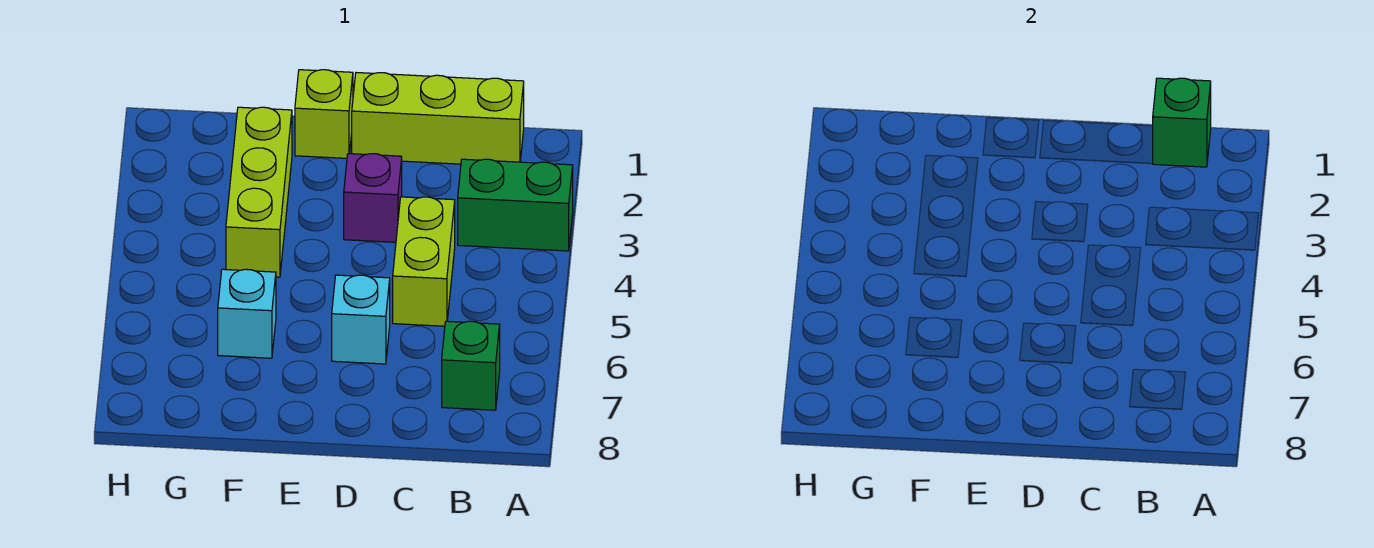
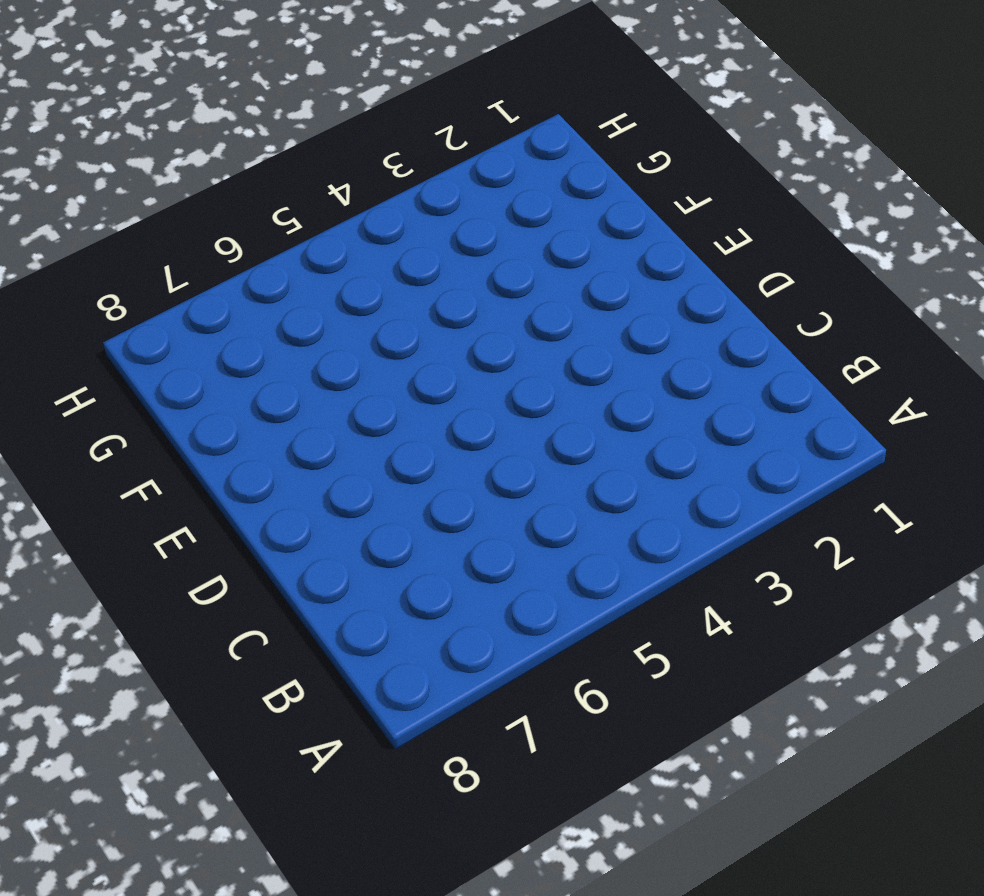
none -> green 1x2 brick [458,159,573,251]
none -> lime 1x3 brick [352,73,524,164]

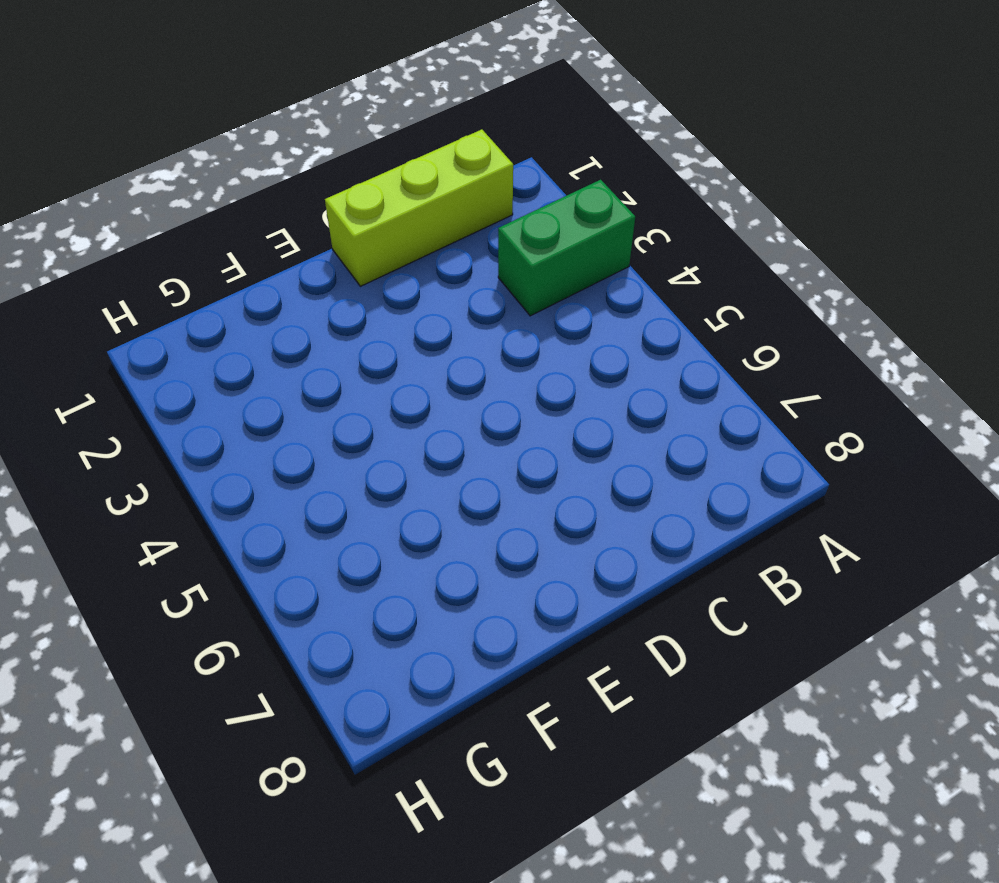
none -> green 1x1 brick [442,321,500,410]
none -> lime 1x2 brick [393,197,455,326]

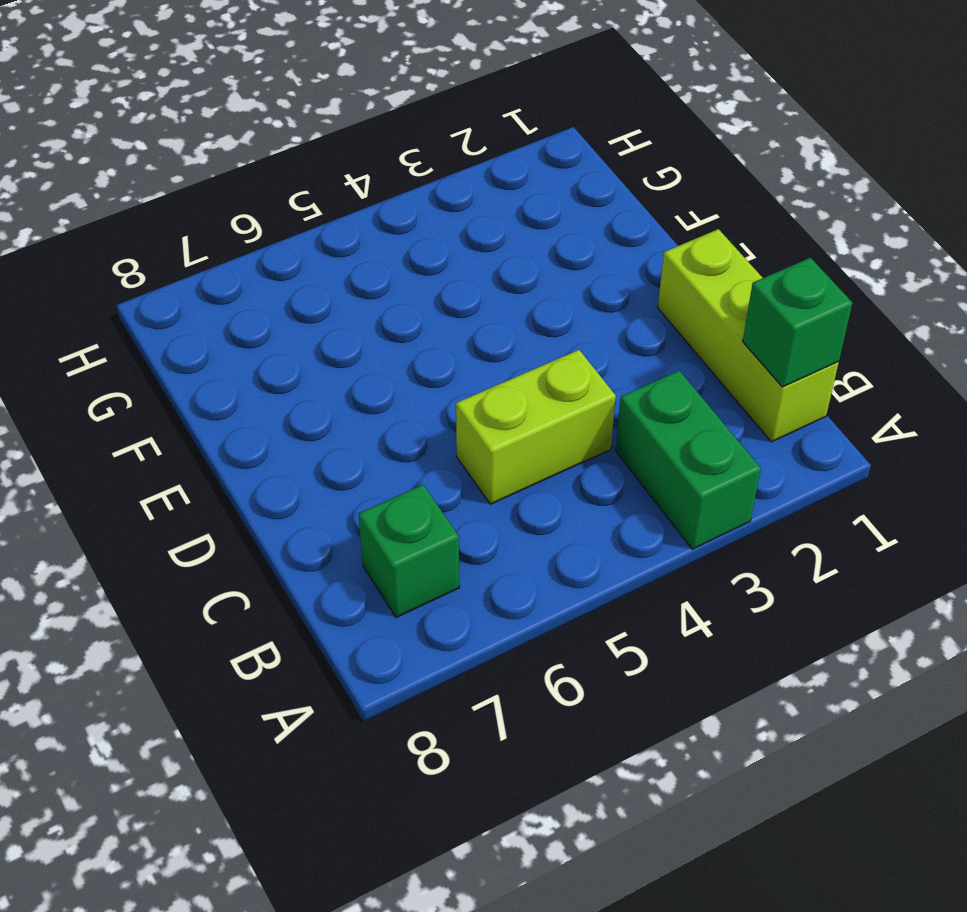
none -> purple 1x1 brick [344,154,402,242]
none -> cyan 1x1 brick [332,275,390,364]

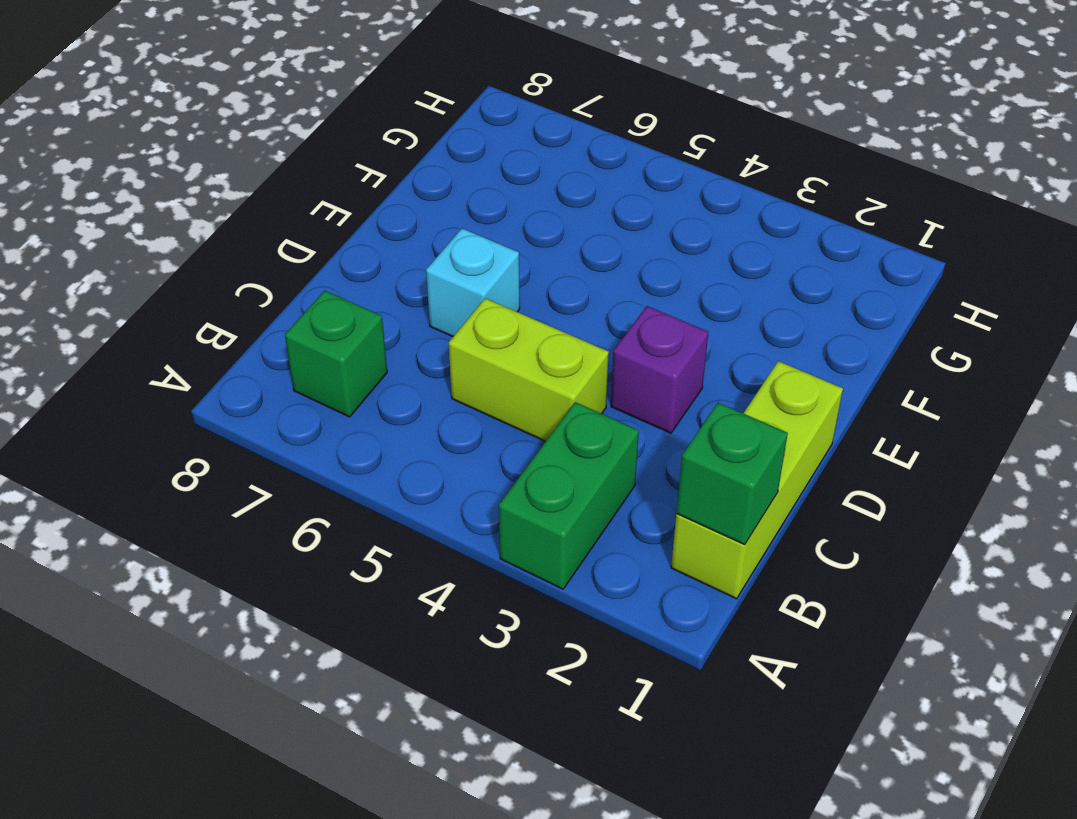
none -> lime 1x1 brick [295,70,353,158]
none -> lime 1x3 brick [226,107,292,277]

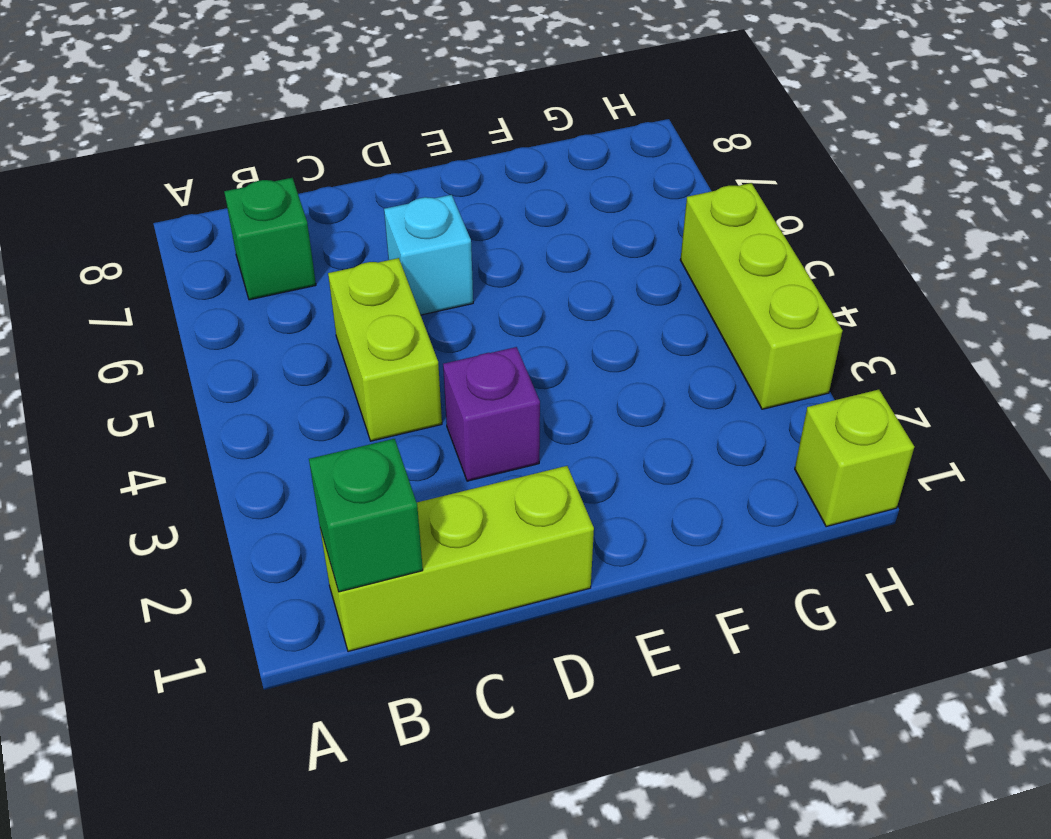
lime 1x1 brick [795,390,914,527] -> lime 1x1 brick moved to [295,70,353,158]
lime 1x3 brick [680,183,843,409] -> lime 1x3 brick moved to [226,107,292,277]
none -> green 1x2 brick [458,159,573,251]
none -> cyan 1x1 brick [218,269,276,358]

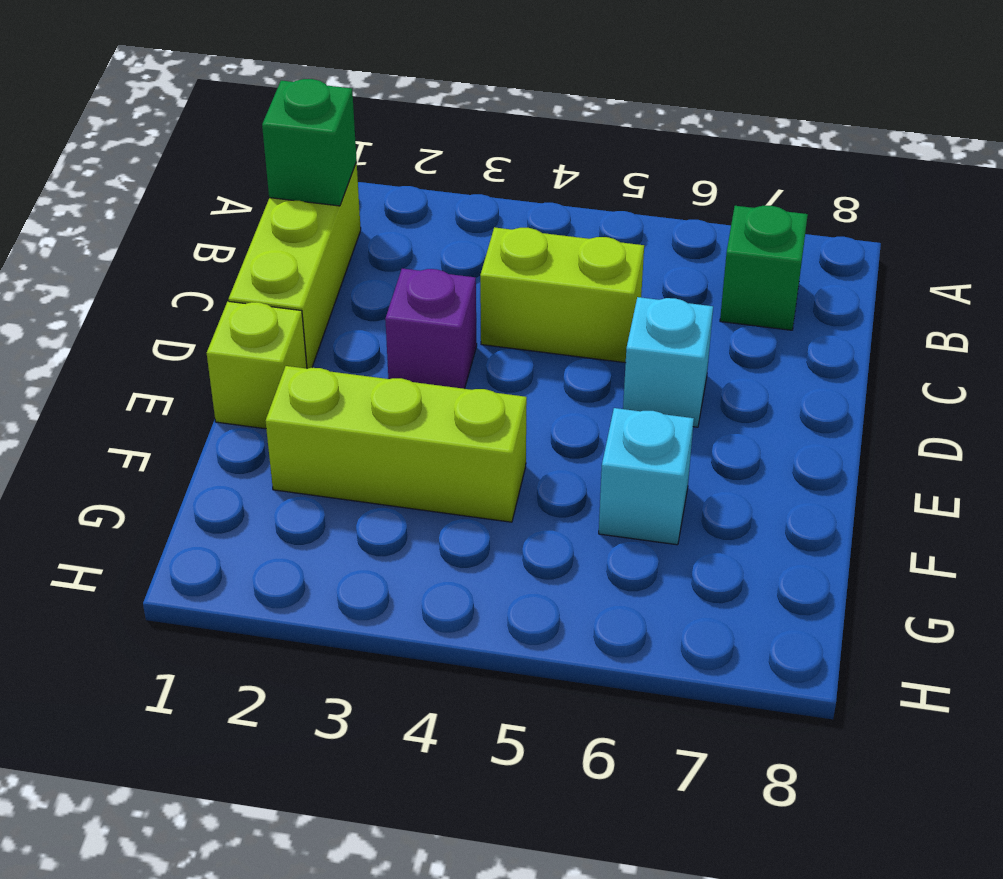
none -> green 1x2 brick [458,159,573,251]

